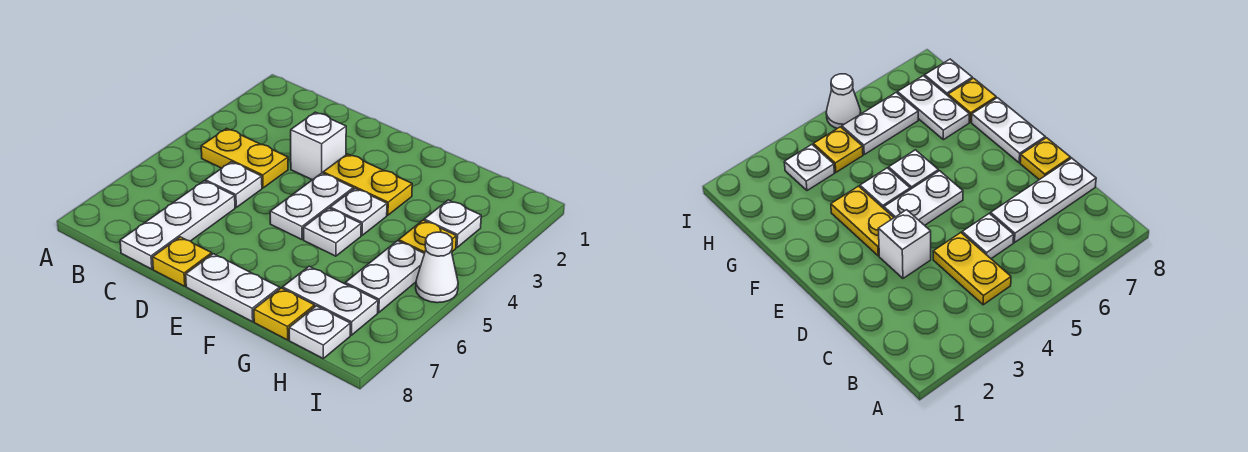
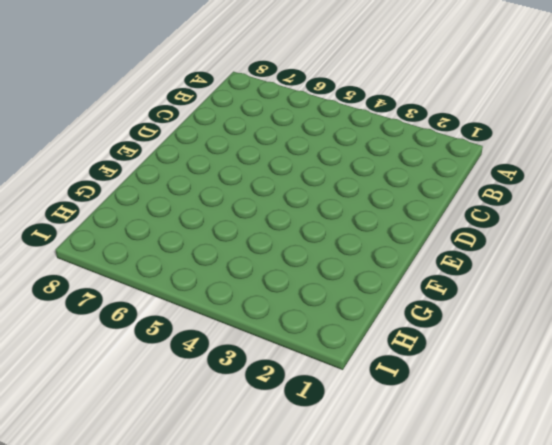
none -> yellow 1x2 plate [201,128,288,188]
none -> white 1x1 plate [206,162,262,207]
none -> white 1x3 plate [120,181,235,269]

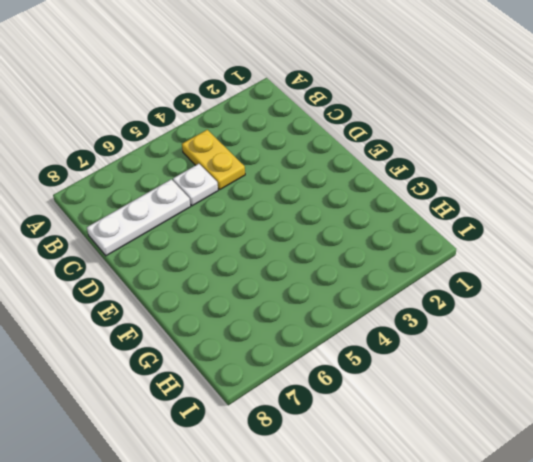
none -> white 1x1 brick [291,112,346,180]
none -> yellow 1x1 plate [153,237,212,286]
none -> yellow 1x2 plate [323,154,412,215]

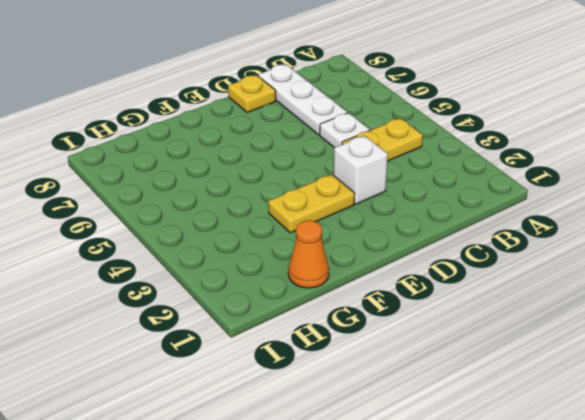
orange 1x1 cone [288,220,329,288] -> none
none -> white 1x2 plate [270,173,353,240]
none -> white 1x2 plate [186,254,280,322]
none -> white 1x1 plate [330,189,387,235]

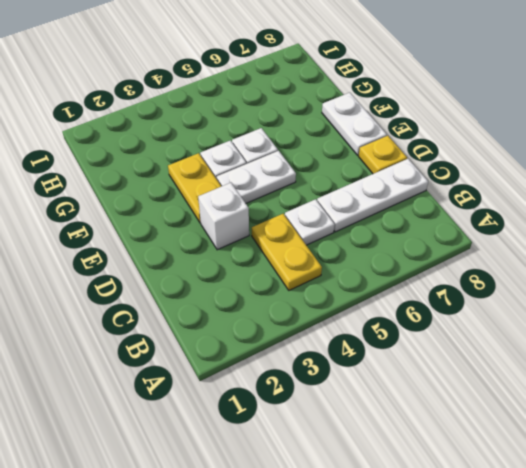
none -> white 1x2 plate [283,266,378,335]
none -> yellow 1x1 plate [254,288,315,340]
none -> white 1x1 plate [424,200,481,248]

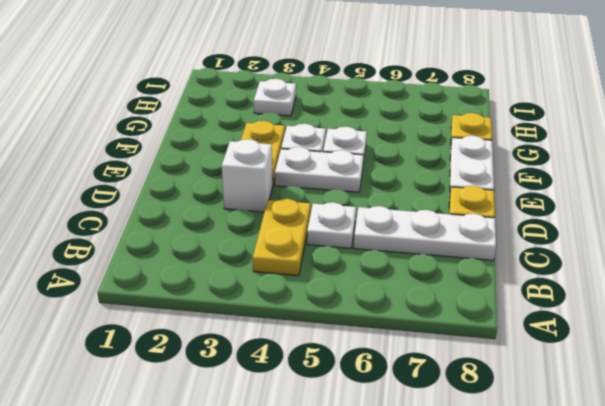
none -> white 1x2 plate [283,266,378,335]
none -> yellow 1x1 plate [399,220,456,253]
none -> white 1x2 plate [345,241,424,312]

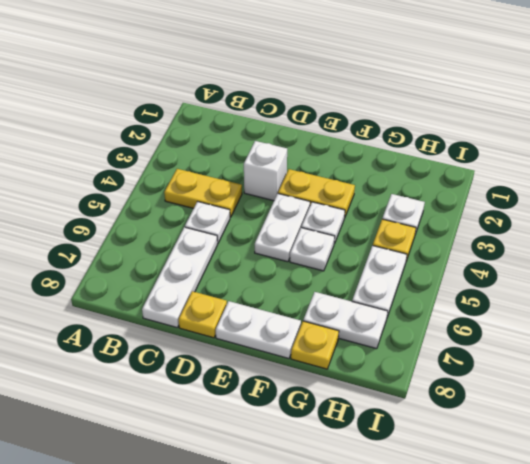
none -> white 1x1 plate [289,306,350,358]
none -> white 1x1 cone [416,232,458,303]

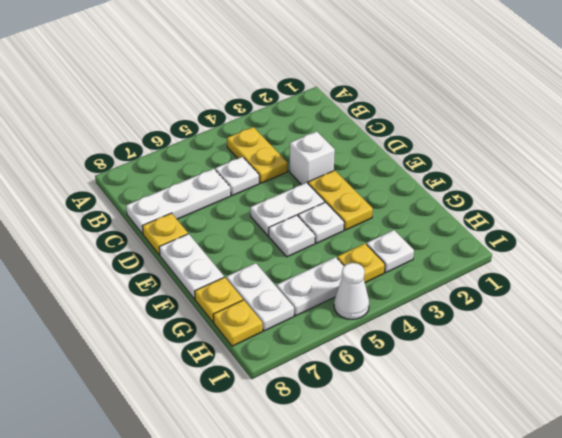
yellow 1x1 plate [213,300,263,346] -> white 1x1 plate [289,306,350,358]

